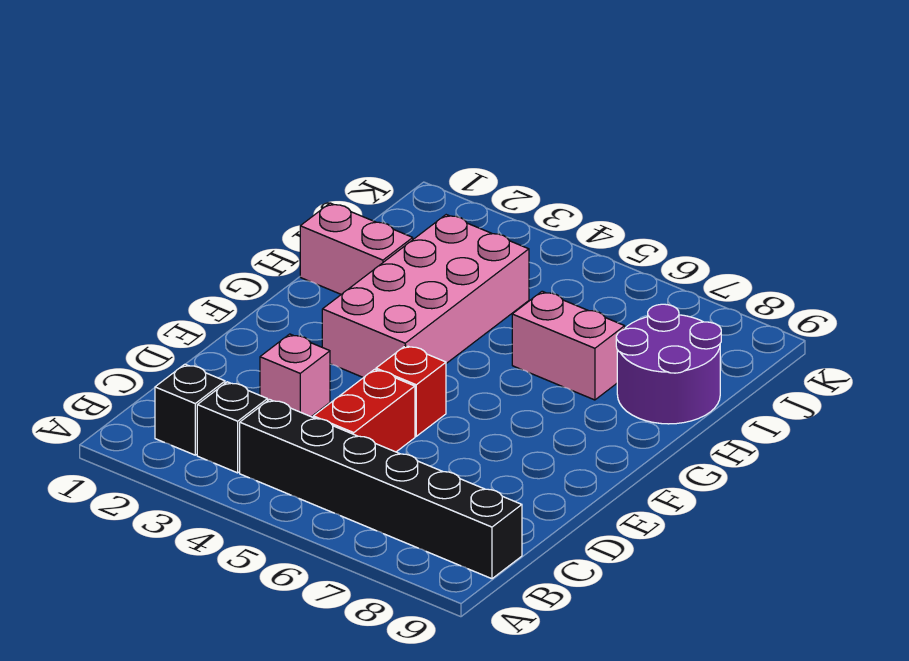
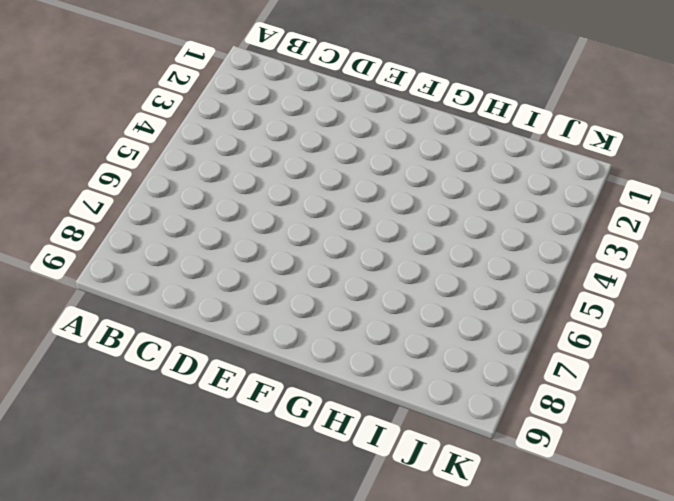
none -> black 1x1 brick [155,364,225,455]
none -> black 1x1 brick [197,382,268,473]

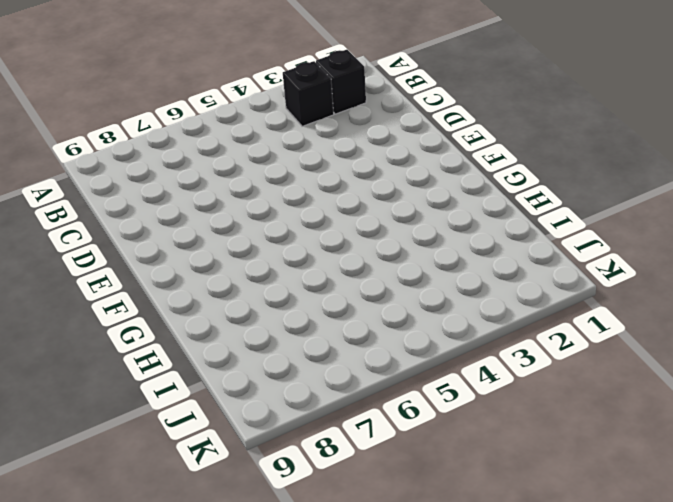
none -> black 1x6 brick [240,400,522,579]
none -> red 1x2 brick [313,369,415,452]

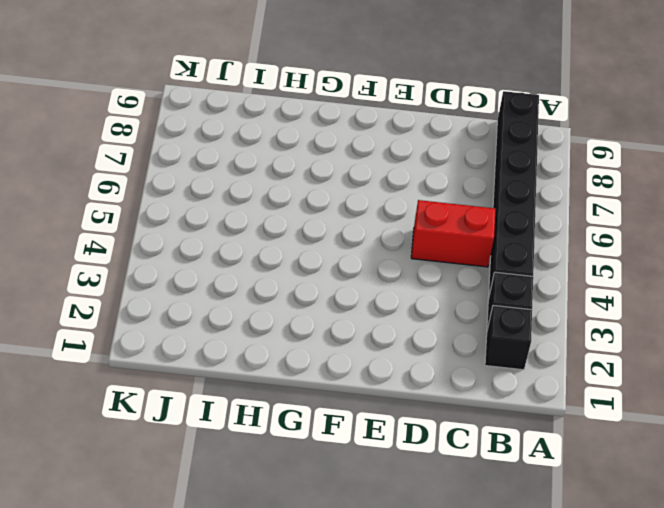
none -> pink 1x1 brick [260,334,330,417]
none -> red 1x1 brick [376,345,446,436]

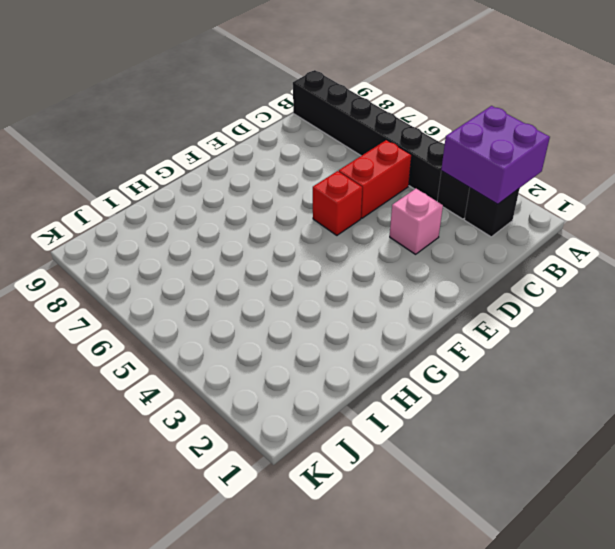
purple 2x2 brick [441,106,550,204] -> none
none -> pink 2x4 brick [322,215,529,378]
none -> pink 1x2 brick [300,203,413,294]

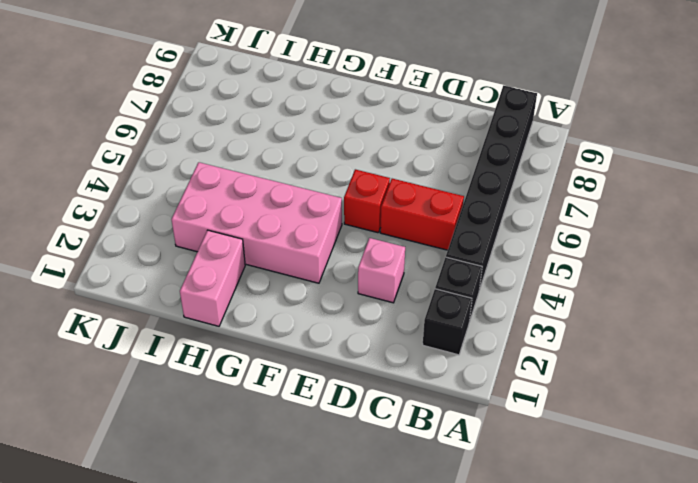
none -> pink 1x2 brick [512,291,625,400]
none -> purple 2x2 round brick [616,304,721,424]

